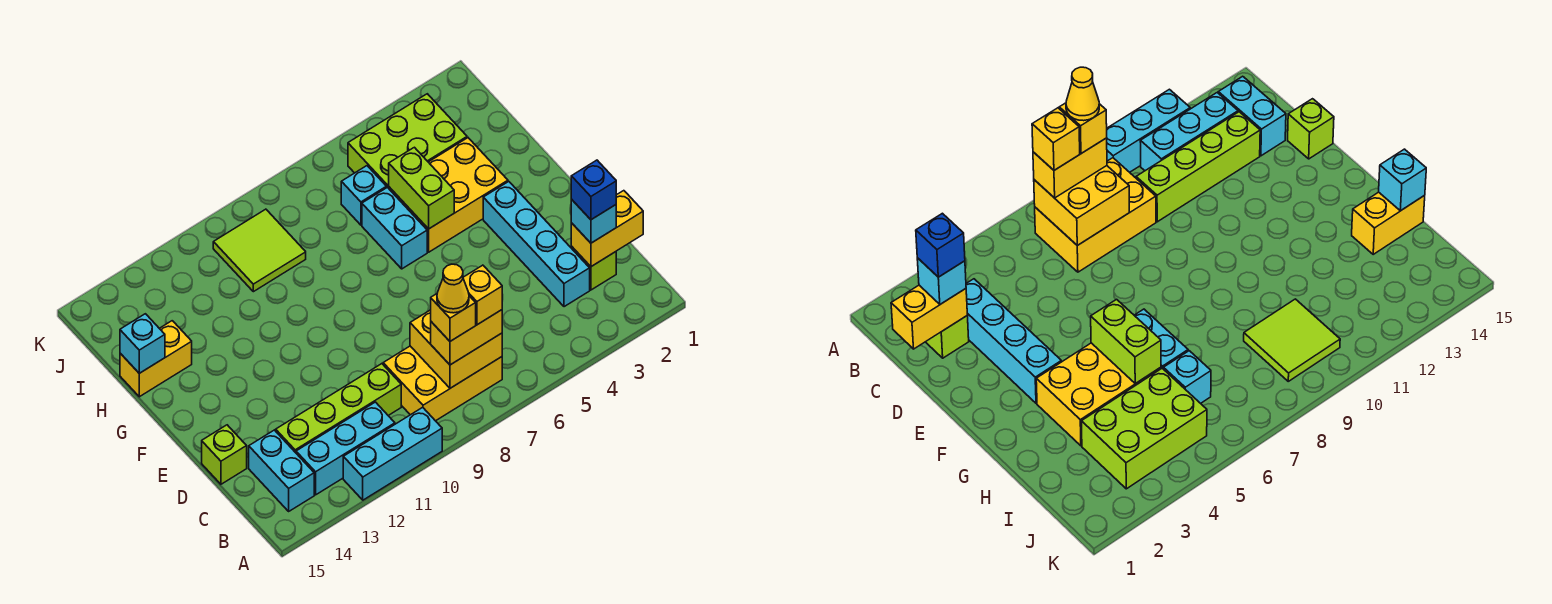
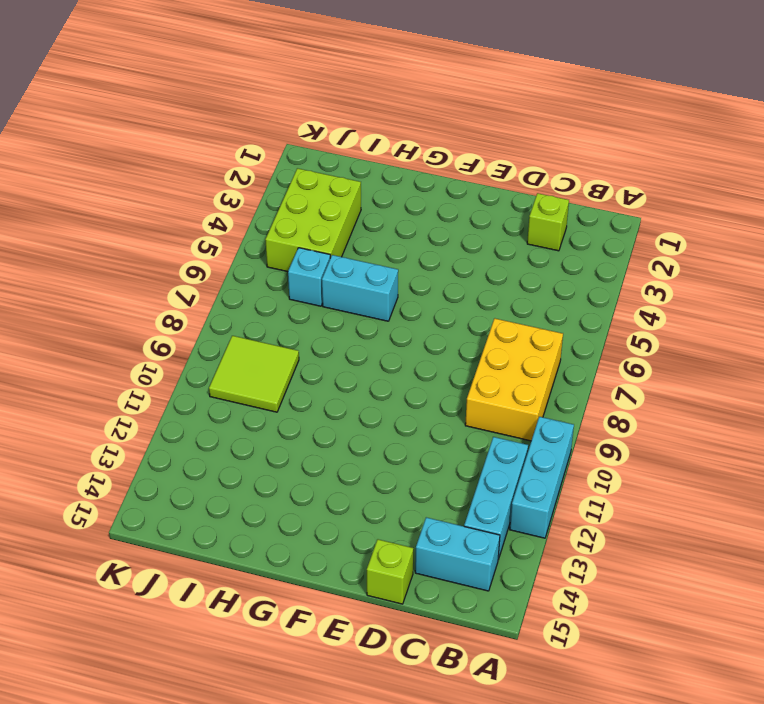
none -> cyan 1x4 brick [483,182,590,307]
none -> lime 1x4 brick [276,364,401,453]
none -> yellow 2x3 brick [389,138,508,252]

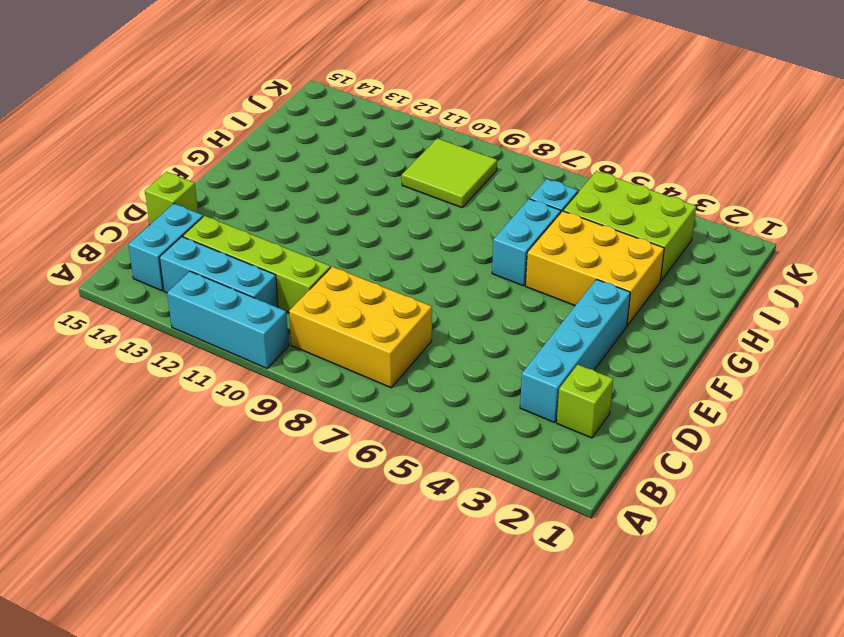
none -> yellow 1x2 brick [120,321,192,397]
none -> yellow 2x2 brick [410,310,502,388]
none -> yellow 1x2 brick [571,191,643,267]

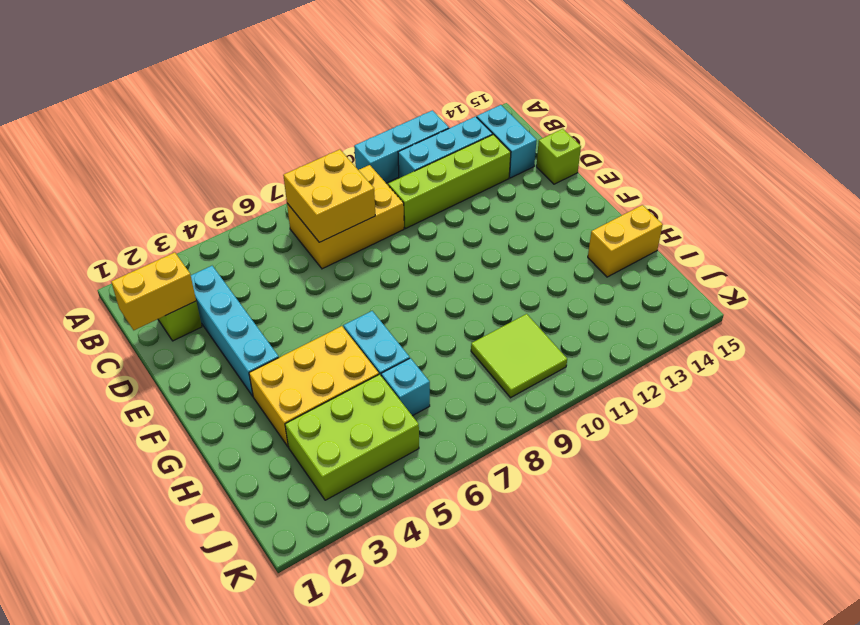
none -> lime 1x2 brick [389,147,454,229]
none -> cyan 1x1 brick [120,314,165,373]
none -> yellow 1x2 brick [431,310,502,365]

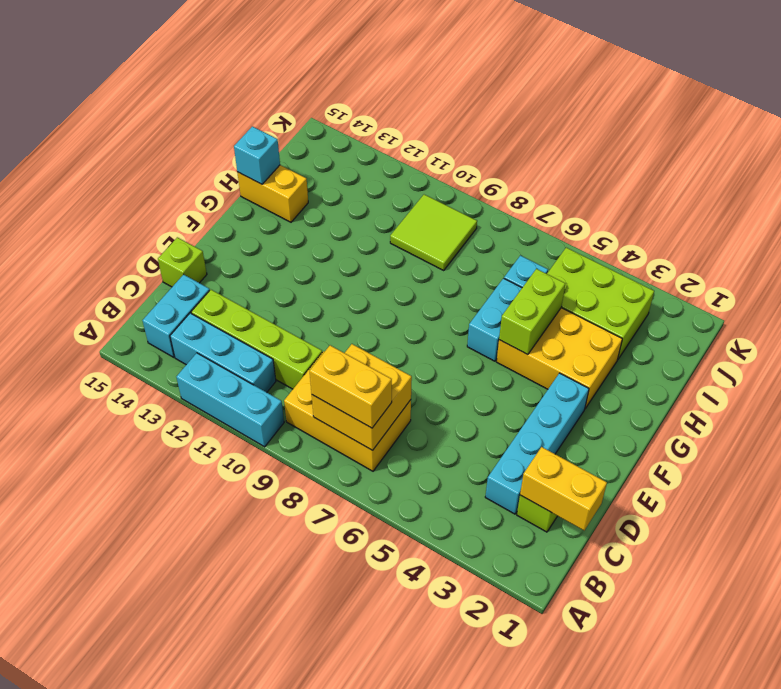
none -> cyan 1x1 brick [571,200,616,243]
none -> yellow 1x1 brick [463,265,502,325]
none -> yellow 1x1 brick [431,294,476,341]

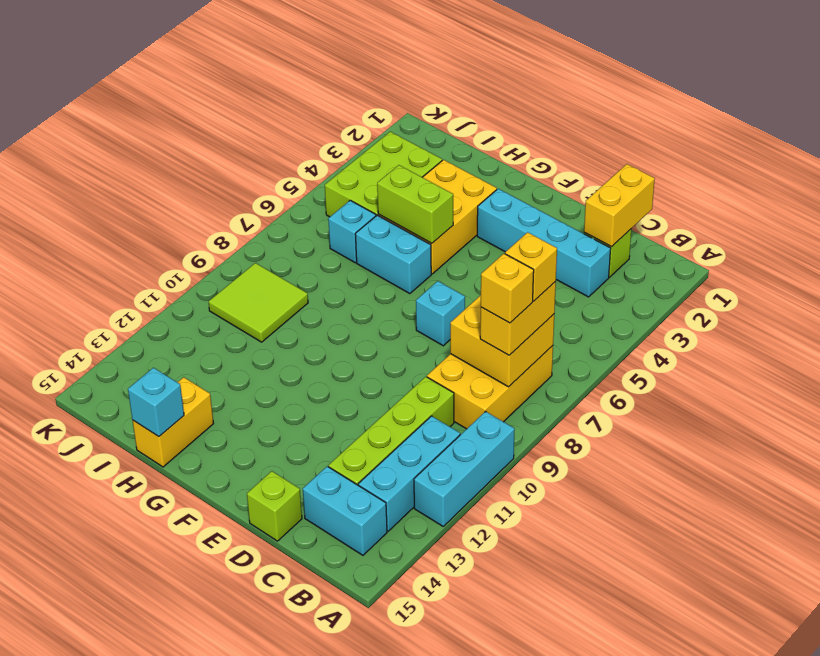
cyan 1x1 brick [416,281,465,346] -> cyan 1x1 brick moved to [571,200,616,243]
none -> blue 1x1 brick [571,160,616,220]
none -> yellow 1x1 cone [437,264,469,313]

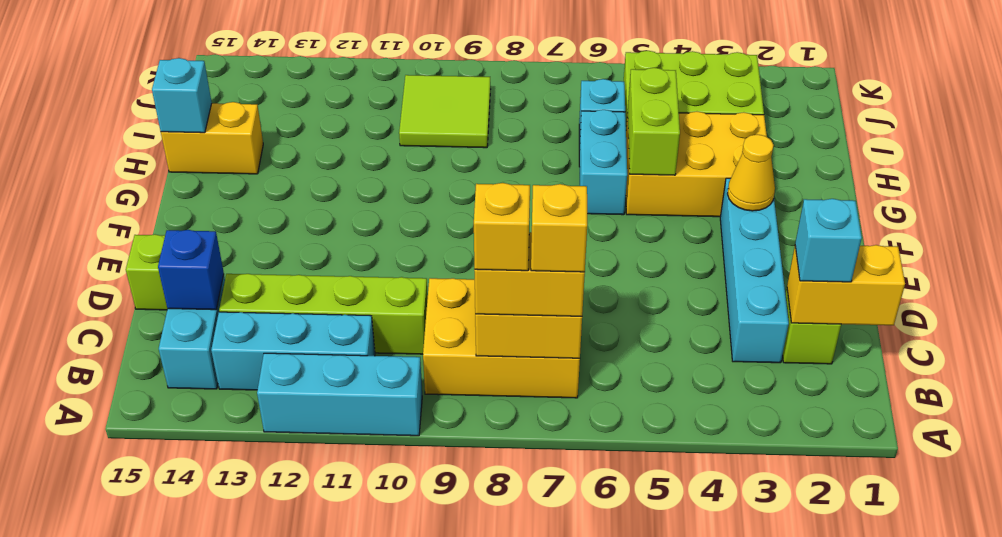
blue 1x1 brick [158,230,224,310] -> blue 1x1 brick moved to [571,160,616,220]
yellow 1x1 cone [727,134,775,211] -> yellow 1x1 cone moved to [437,264,469,313]

